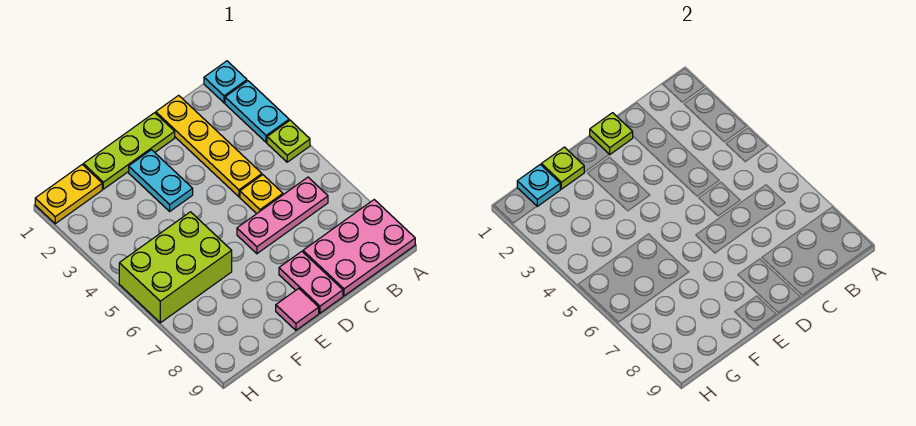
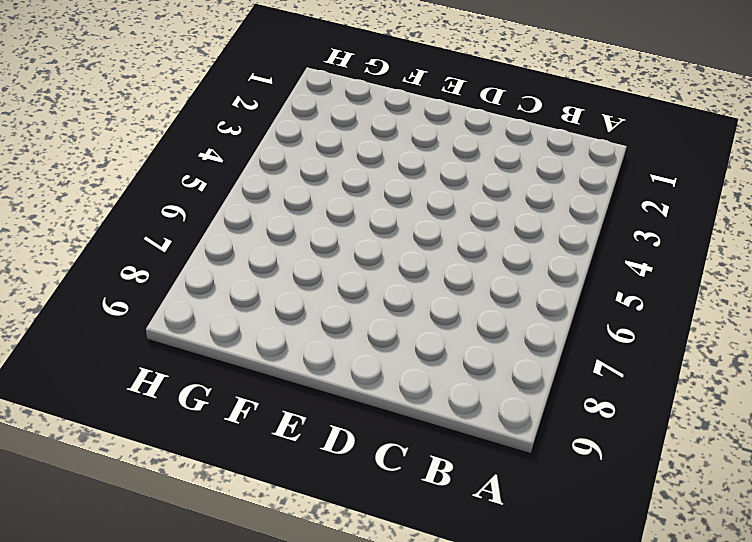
none -> cyan 1x1 plate [204,61,247,103]
none -> cyan 1x2 plate [225,81,289,142]
none -> lime 1x1 plate [267,120,310,162]

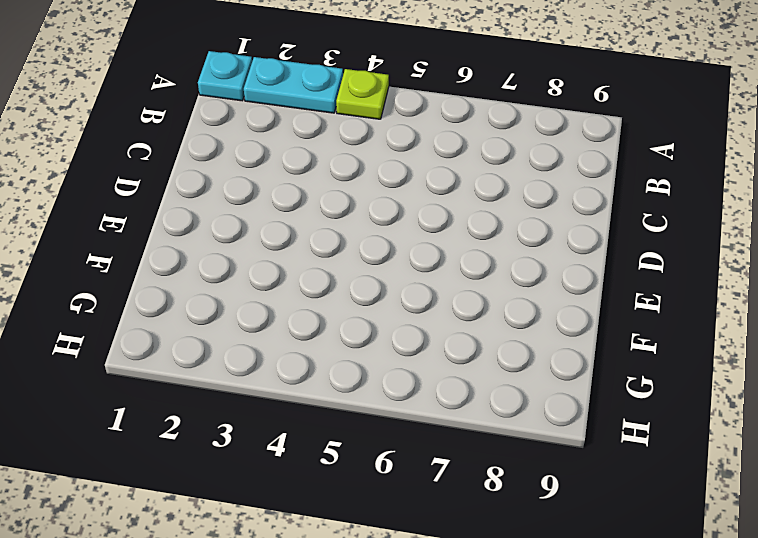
none -> pink 2x3 plate [303,200,415,296]
none -> pink 1x3 plate [237,177,328,254]
none -> yellow 1x4 plate [156,95,262,197]

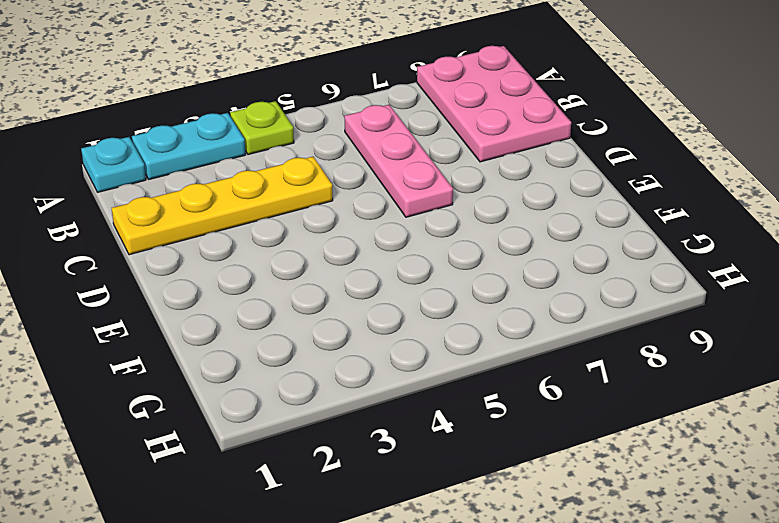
none -> yellow 1x1 plate [240,175,283,214]
none -> lime 1x3 plate [83,113,175,189]
none -> pink 1x2 plate [279,251,343,313]

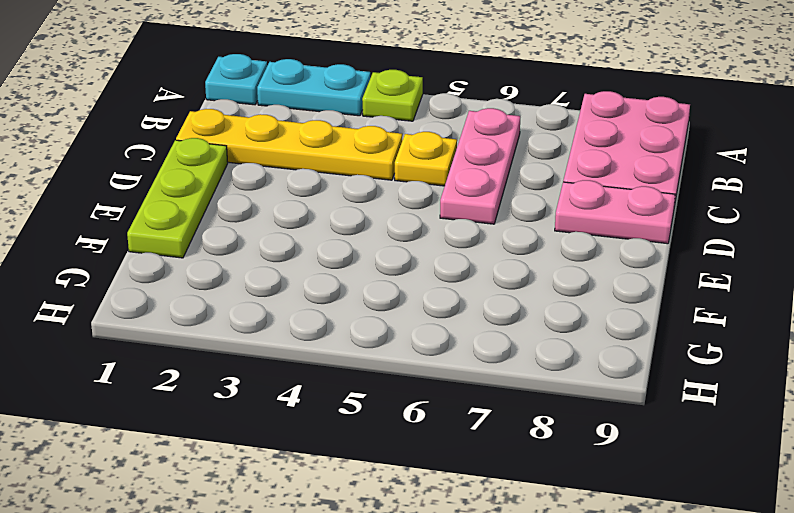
none -> cyan 1x2 plate [129,150,193,211]
none -> pink 1x1 tile [276,288,319,330]
none -> lime 2x3 brick [119,212,232,323]

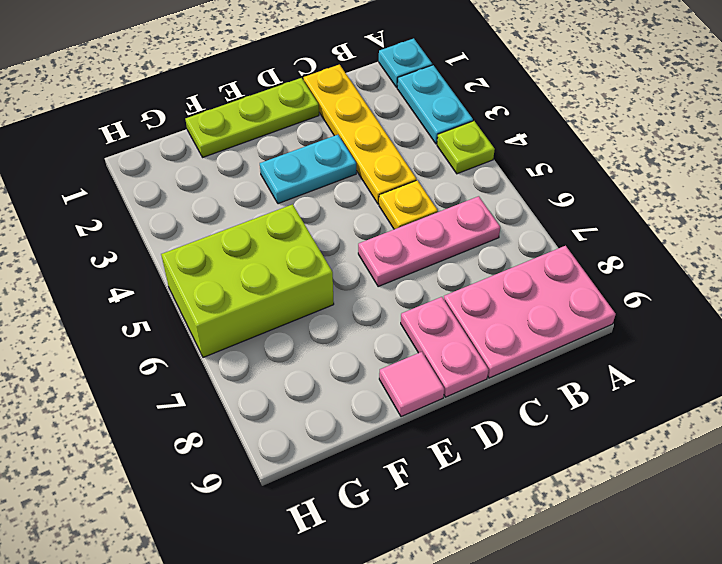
cyan 1x2 plate [260,135,356,204] -> cyan 1x2 plate turned to [129,150,193,211]
none -> yellow 1x2 plate [35,165,102,224]
none -> lime 1x1 plate [590,113,633,155]
none -> lime 1x1 plate [541,147,584,189]

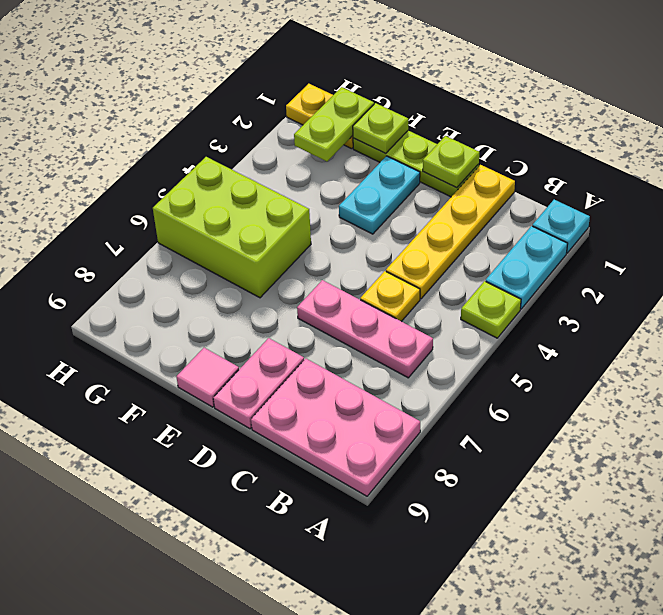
lime 1x2 plate [294,87,374,161] -> cyan 1x1 plate [517,165,560,206]

